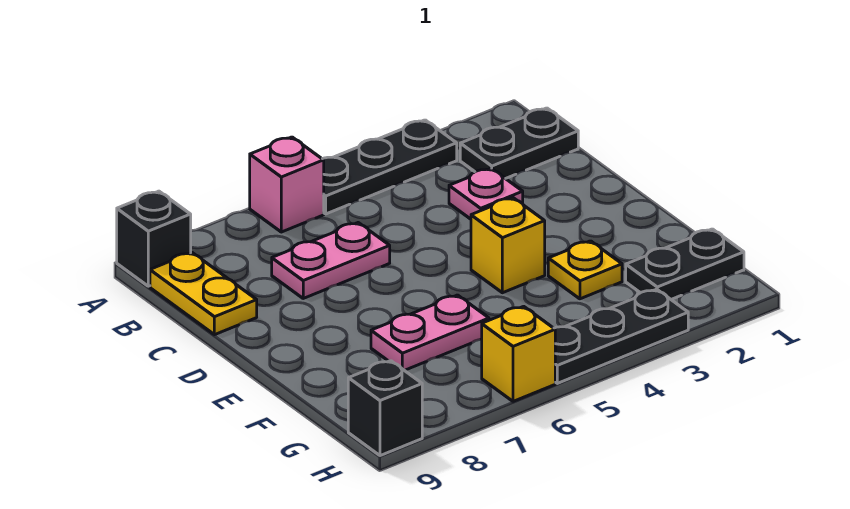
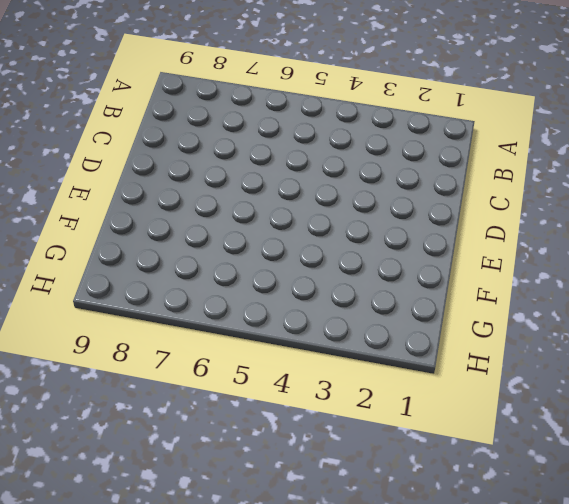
none -> black 1x3 plate [323,120,457,214]
none -> pink 1x1 brick [250,137,324,232]
none -> black 1x1 brick [117,191,191,286]

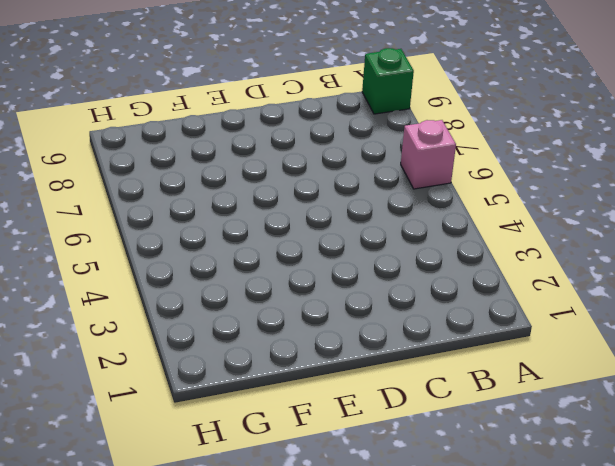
green 1x1 brick [362,48,414,114] -> black 1x1 brick [117,191,191,286]
none -> black 1x3 plate [323,120,457,214]
none -> black 1x2 plate [460,108,578,179]
none -> yellow 1x2 plate [150,253,257,335]

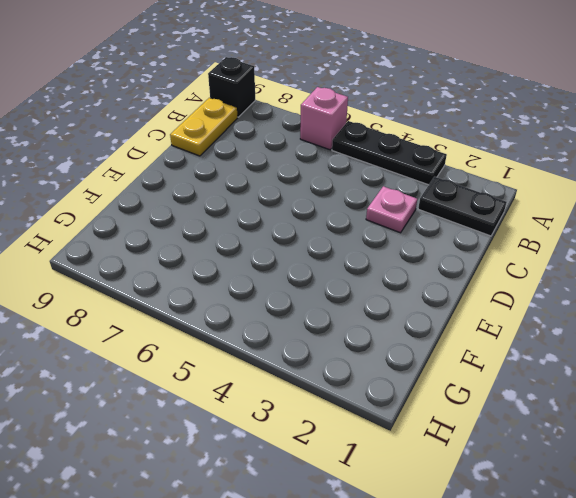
none -> pink 1x2 plate [272,223,390,298]
none -> yellow 1x1 brick [471,198,545,293]
none -> yellow 1x1 plate [548,241,622,299]

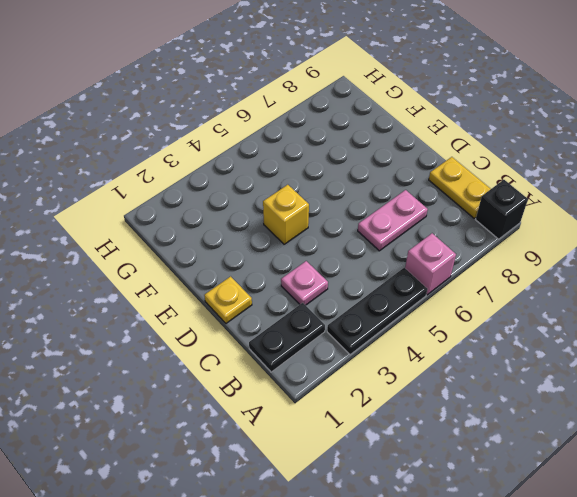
yellow 1x1 plate [204,276,252,323] -> yellow 1x1 plate moved to [548,241,622,299]
none -> pink 1x2 plate [371,295,489,370]
none -> black 1x2 plate [626,229,744,299]
none -> black 1x3 plate [554,289,688,383]

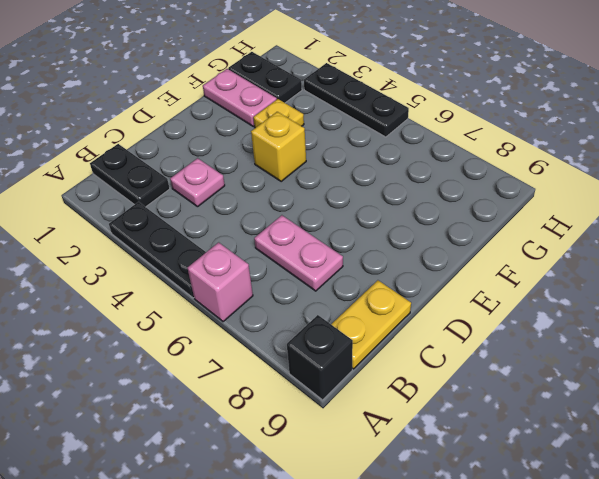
pink 1x2 plate [203,69,277,126] -> pink 1x2 plate moved to [371,295,489,370]
none -> yellow 1x1 brick [482,306,555,401]
none -> black 1x1 brick [348,361,422,456]

